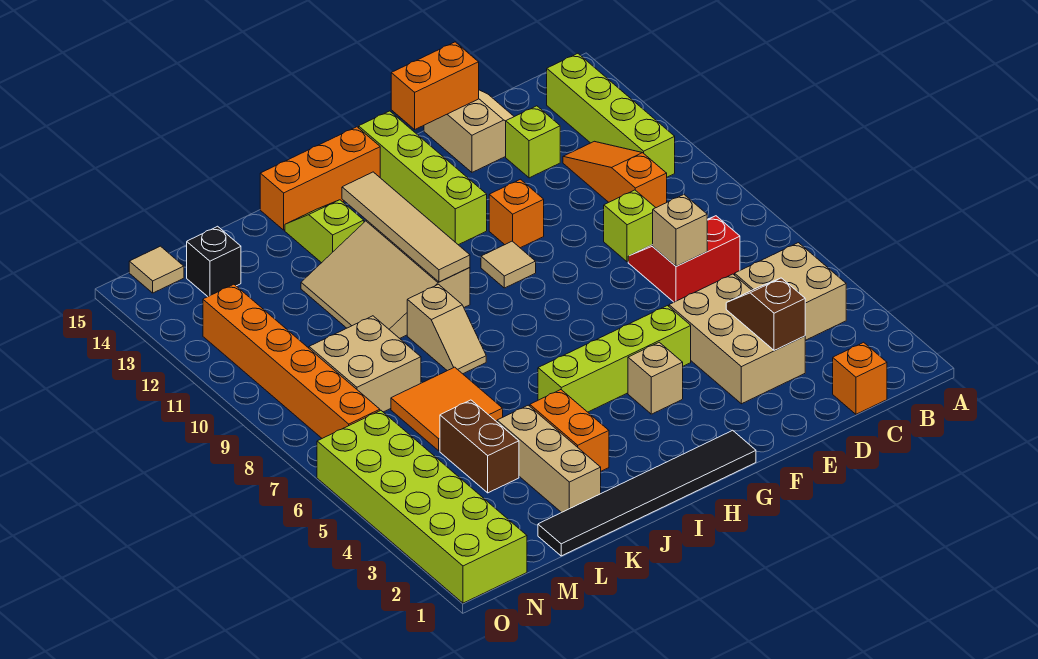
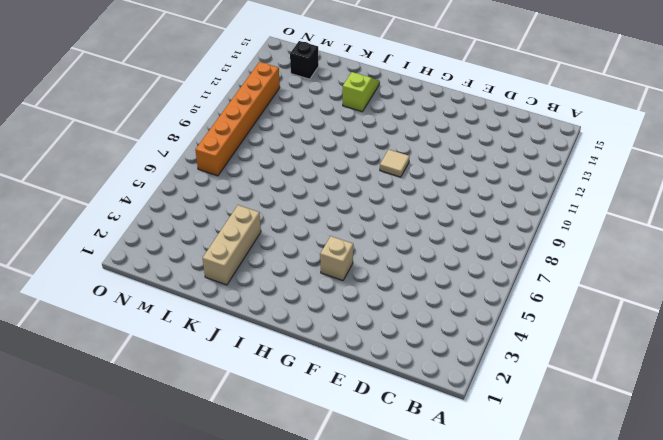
none -> tan 2x2 brick [735,243,846,340]
none -> lime 1x4 brick [547,54,675,177]
none -> orange 1x1 brick [833,342,887,414]
none -> red 2x2 slope [628,216,740,302]

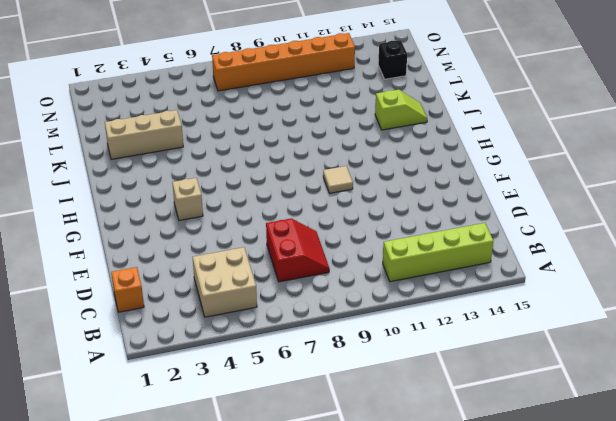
none -> orange 1x3 slope [563,141,667,208]
none -> tan 2x3 brick [669,274,805,404]
none -> lime 1x1 brick [604,190,656,262]
none -> lime 1x1 brick [506,106,560,178]

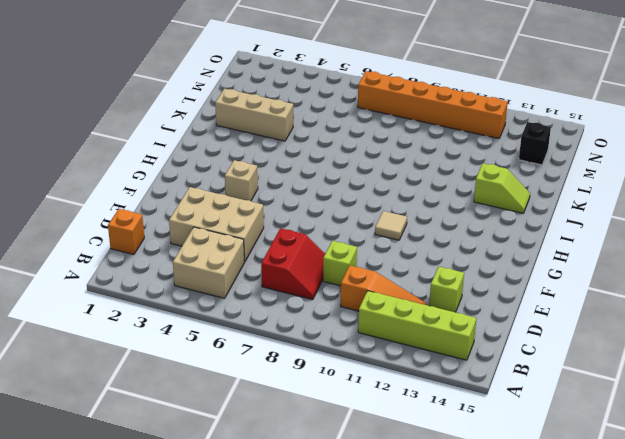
none -> tan 2x2 slope [424,90,514,172]
none -> lime 1x4 brick [538,306,691,412]
none -> orange 1x1 brick [489,179,544,248]
none -> black 1x6 tile [538,430,756,556]

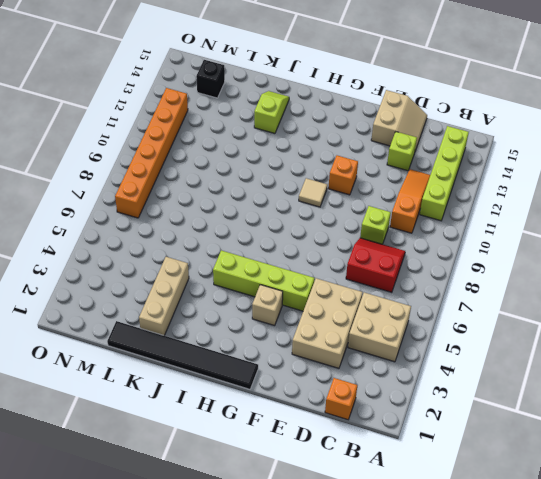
none -> lime 1x4 brick [359,111,487,245]
none -> orange 1x3 brick [260,127,380,230]
none -> tan 3x3 slope [301,220,470,338]
none -> orange 1x2 brick [530,390,609,471]

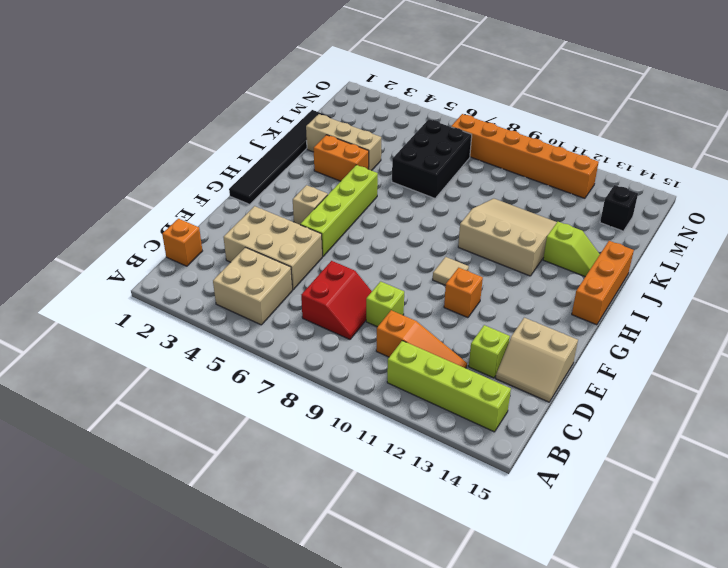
black 2x3 brick [392,119,472,198] -> orange 2x2 tile [391,367,503,451]
none -> lime 1x4 brick [359,111,487,245]
none -> tan 1x2 slope [407,284,486,374]
none -> brown 1x2 brick [440,400,519,493]
none -> tan 2x2 brick [309,316,421,412]

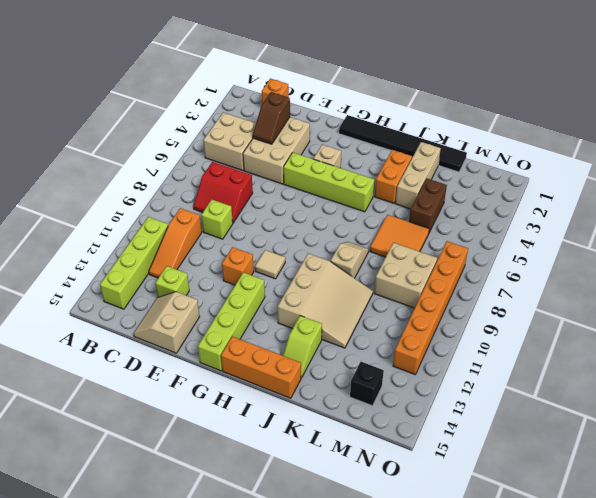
none -> lime 2x6 brick [317,411,527,603]
none -> tan 1x1 tile [129,246,184,293]
none -> tan 1x1 brick [653,194,707,267]
none -> orange 1x2 brick [391,42,479,129]

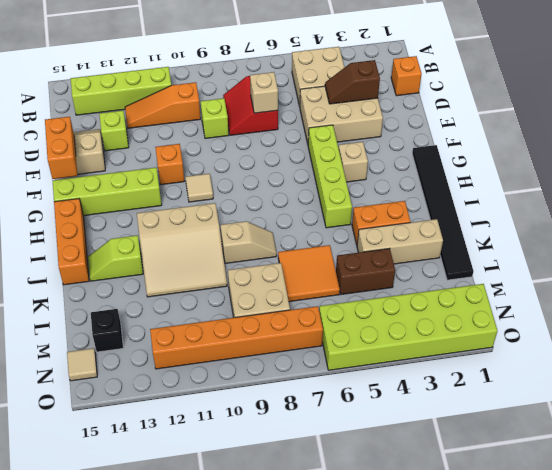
none -> tan 1x4 tile [342,172,470,282]

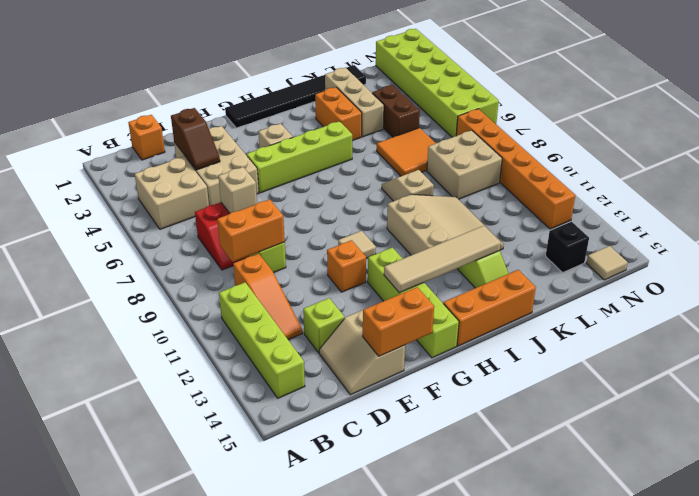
orange 1x2 brick [217,199,285,262] -> none
tan 1x4 tile [384,226,501,293] -> tan 1x4 tile turned to [342,172,470,282]

